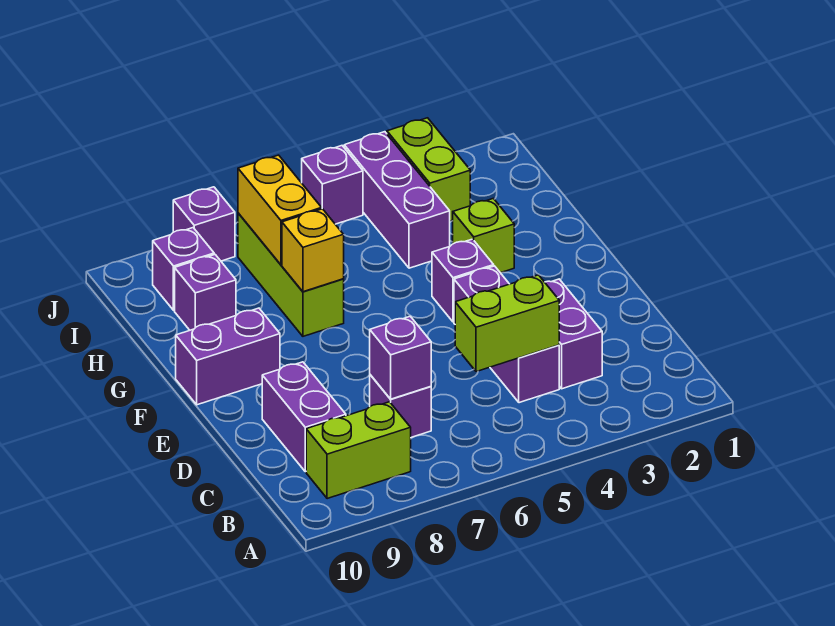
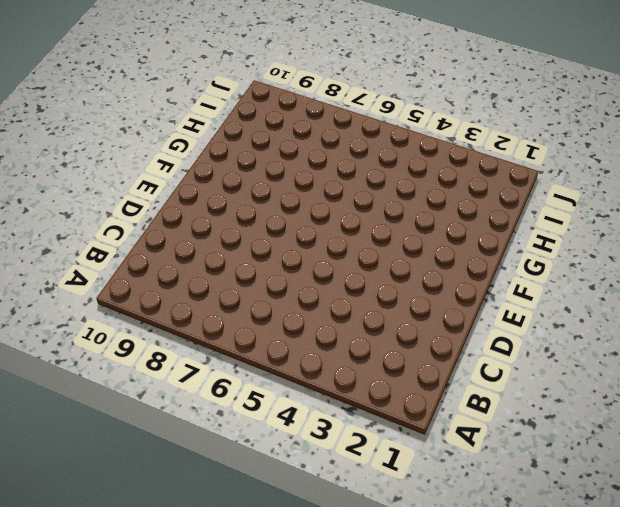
none -> lime 1x2 brick [306,402,411,499]
none -> purple 1x2 brick [545,279,602,389]
none -> purple 1x3 brick [454,266,559,403]

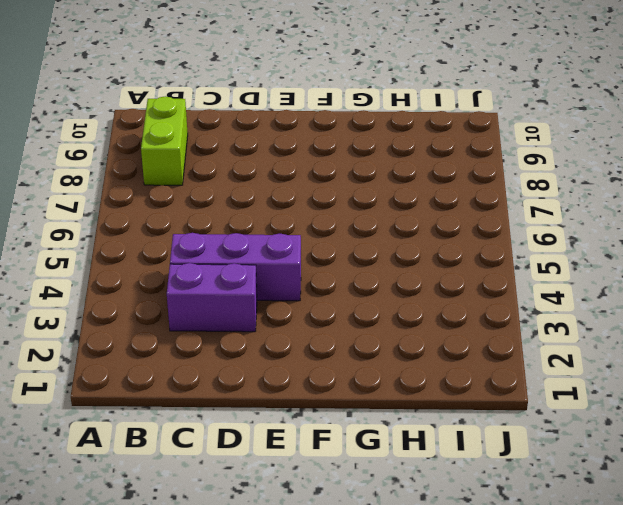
none -> purple 1x1 brick [370,375,431,437]
none -> purple 1x2 brick [262,362,346,472]
none -> purple 1x1 brick [432,239,494,322]

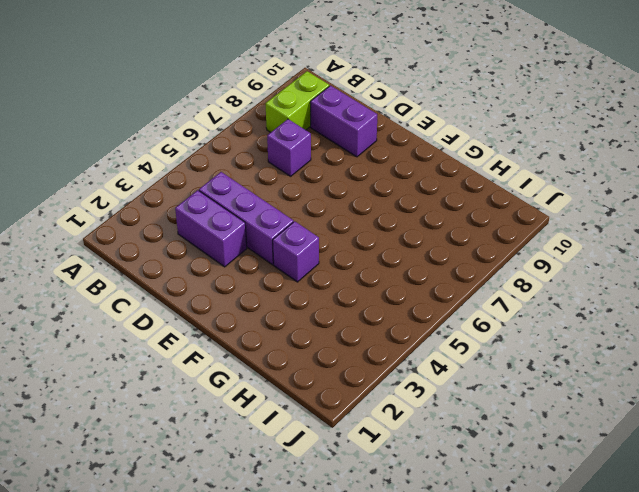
none -> purple 1x2 brick [176,308,280,405]
none -> lime 1x1 brick [453,198,514,273]
none -> lime 1x3 brick [238,213,344,336]

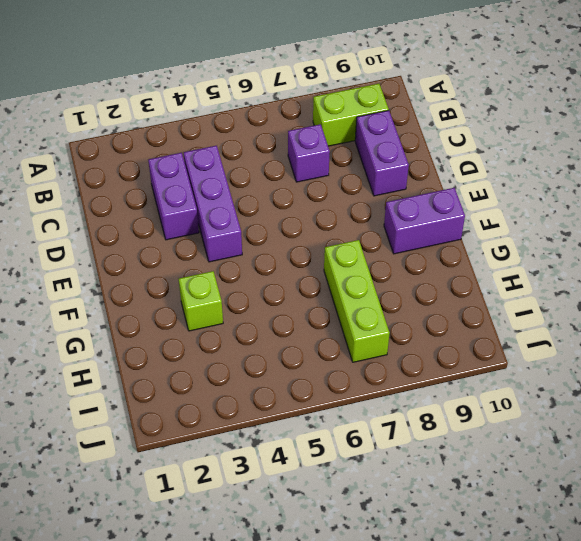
none -> purple 1x1 brick [432,239,494,322]
none -> purple 1x3 brick [344,132,450,268]
none -> purple 1x1 brick [175,254,236,330]

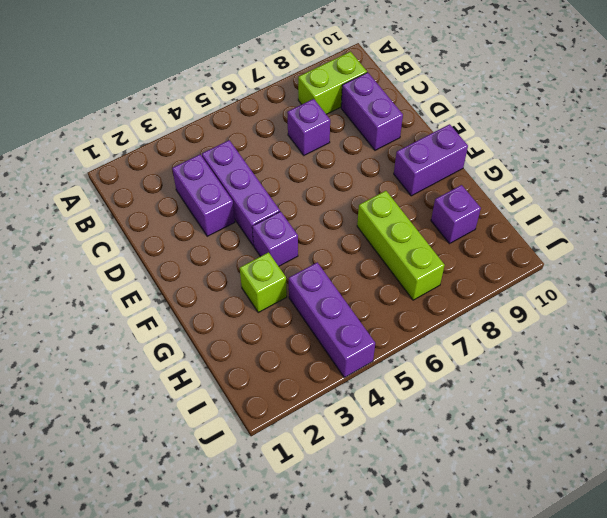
none -> lime 1x2 brick [387,118,470,221]
none -> purple 1x1 brick [153,228,214,310]
none -> purple 1x1 brick [302,146,363,224]

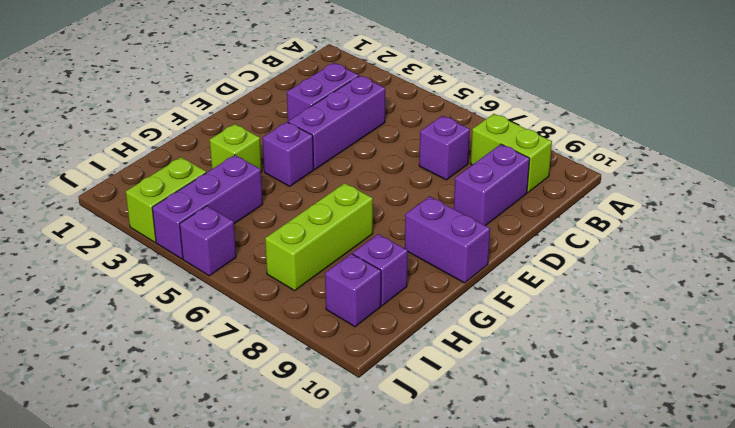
none -> purple 1x1 brick [173,187,235,261]
none -> lime 1x2 brick [455,275,559,372]
none -> purple 1x1 brick [370,316,431,399]

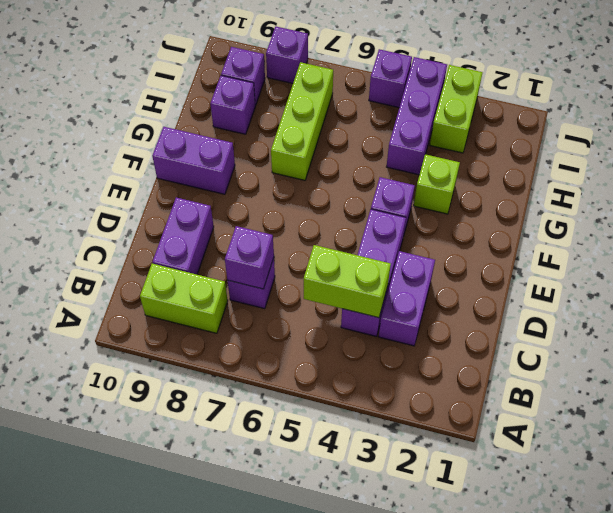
none -> yellow 1x1 brick [282,209,344,292]
none -> yellow 1x2 brick [238,155,322,265]

